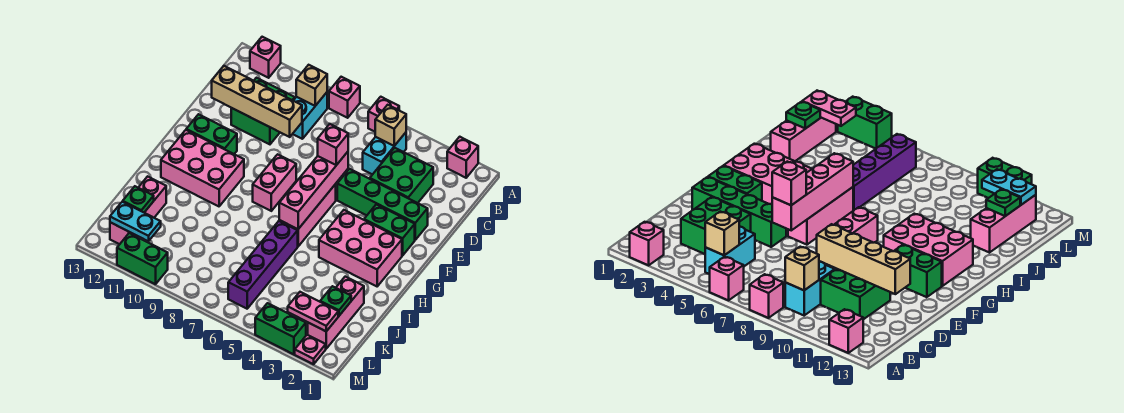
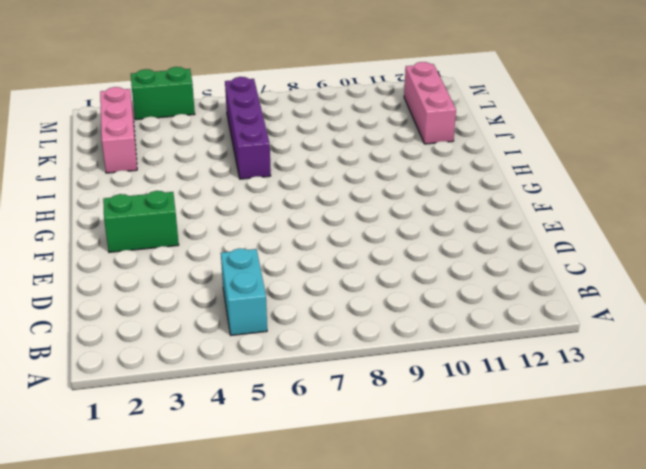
none -> pink 1x1 brick [447,137,478,178]
none -> pink 1x1 brick [368,97,399,132]
none -> pink 1x1 brick [329,77,360,118]
none -> pink 1x1 brick [250,37,281,78]

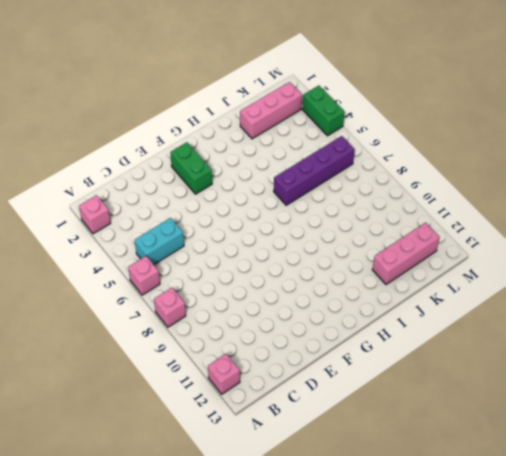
none -> cyan 1x2 brick [293,93,327,139]
none -> green 2x2 brick [370,148,433,203]
none -> green 2x2 brick [231,78,295,144]
none -> green 1x4 brick [337,169,428,240]

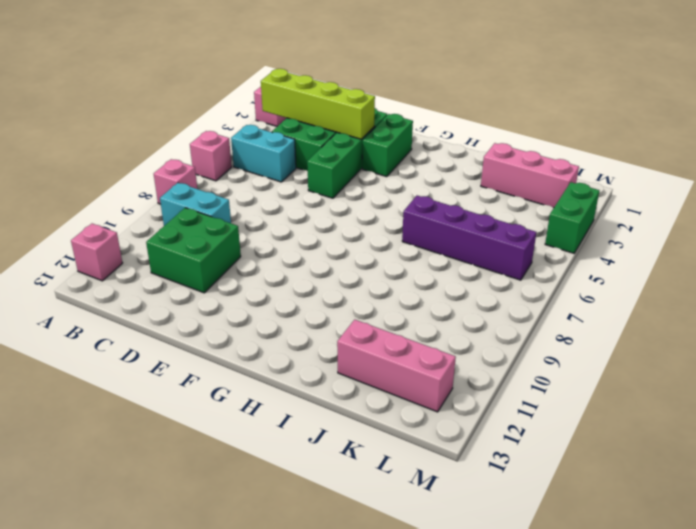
lime 1x4 brick [261,69,375,139] -> none
none -> pink 1x3 brick [279,184,336,246]
none -> pink 1x2 brick [253,154,296,211]
none -> green 1x2 brick [186,114,237,154]
none -> pink 2x3 brick [319,210,402,286]

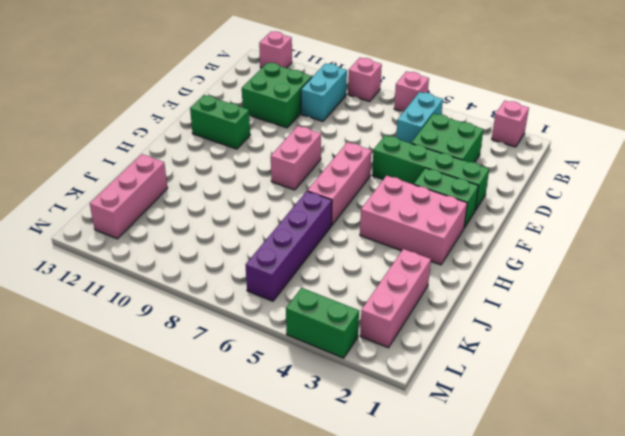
none -> pink 2x3 brick [161,130,244,206]
none -> pink 1x1 plate [295,335,326,364]
none -> green 1x2 brick [117,233,168,284]
none -> tan 1x1 brick [375,105,406,146]

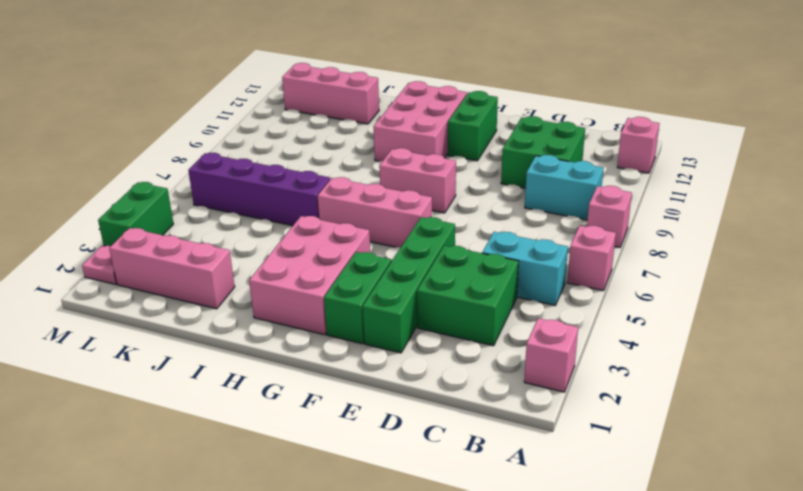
none -> green 1x2 brick [117,233,168,284]
none -> tan 1x1 brick [375,105,406,146]
none -> tan 1x1 brick [296,65,327,106]
none -> tan 1x4 brick [212,66,302,137]

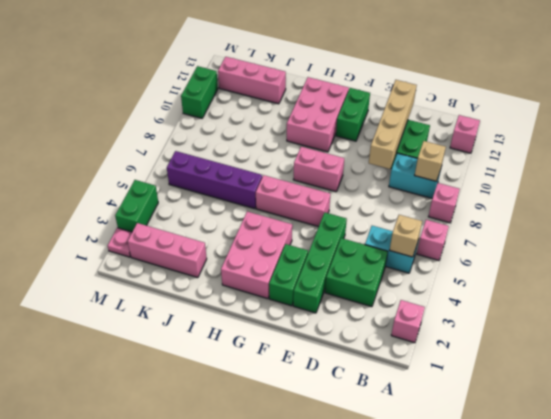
none -> pink 1x4 brick [279,152,348,229]
none -> green 1x1 plate [320,286,351,316]
none -> green 1x1 plate [123,186,154,212]
none -> pink 1x2 plate [288,292,338,331]

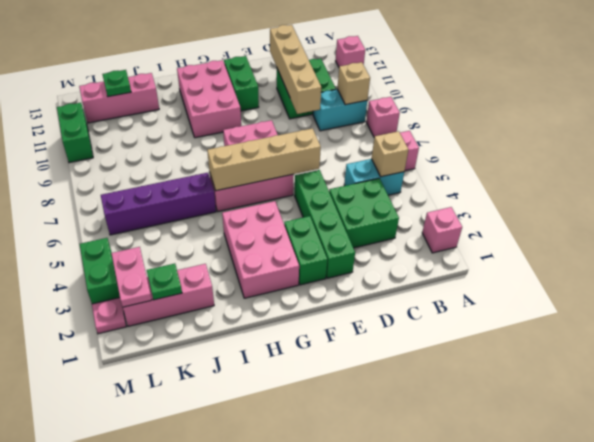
tan 1x4 brick [207,128,321,191] -> pink 1x4 brick [279,152,348,229]
none -> cyan 1x2 plate [110,202,161,241]
none -> pink 1x1 brick [318,124,348,165]

